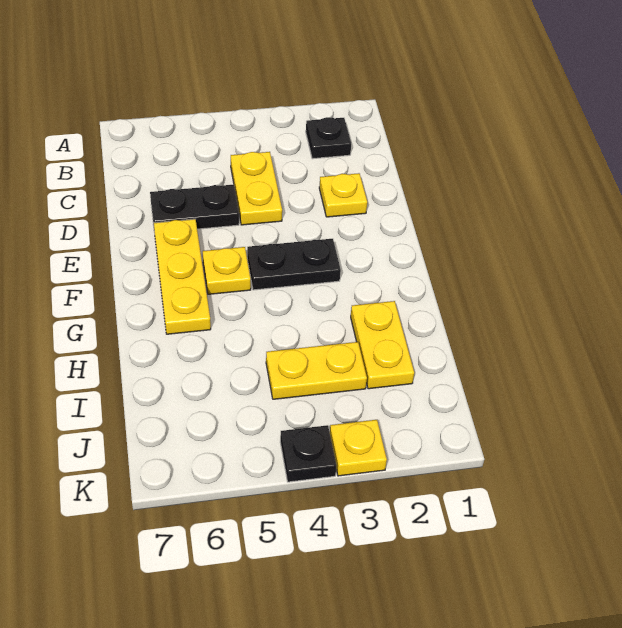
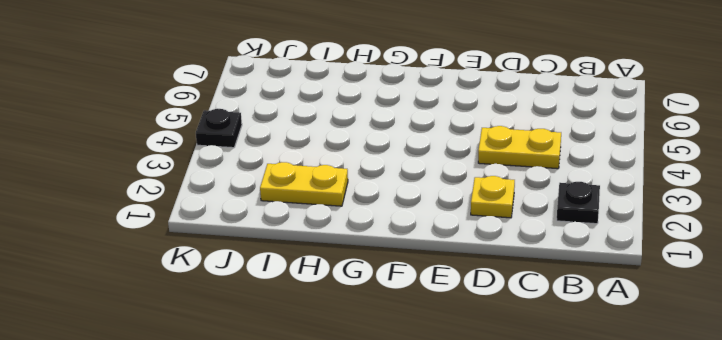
none -> black 1x2 plate [150,185,239,229]
none -> yellow 1x3 plate [154,219,211,334]

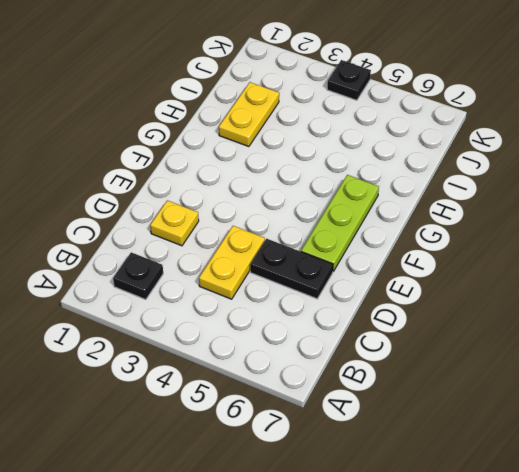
lime 1x3 plate [301,175,379,271] -> yellow 1x3 plate [154,219,211,334]
none -> black 1x2 plate [247,239,341,290]
none -> yellow 1x1 plate [203,247,251,294]

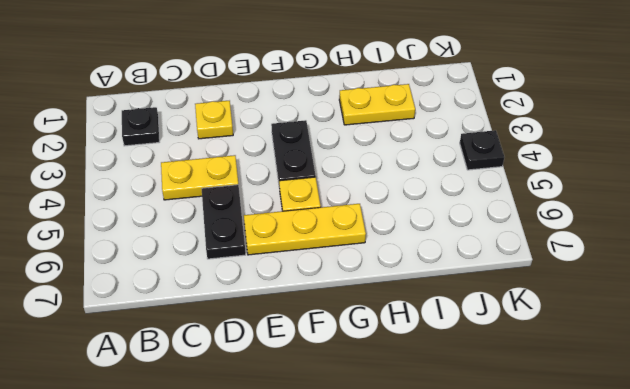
none -> yellow 1x2 plate [266,342,367,399]
none -> yellow 1x1 plate [330,420,387,476]

